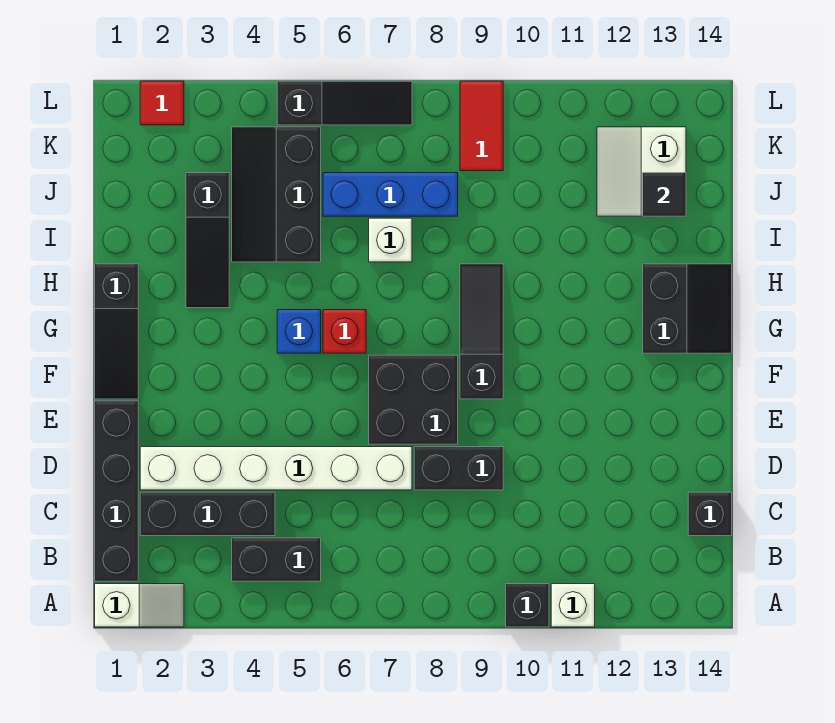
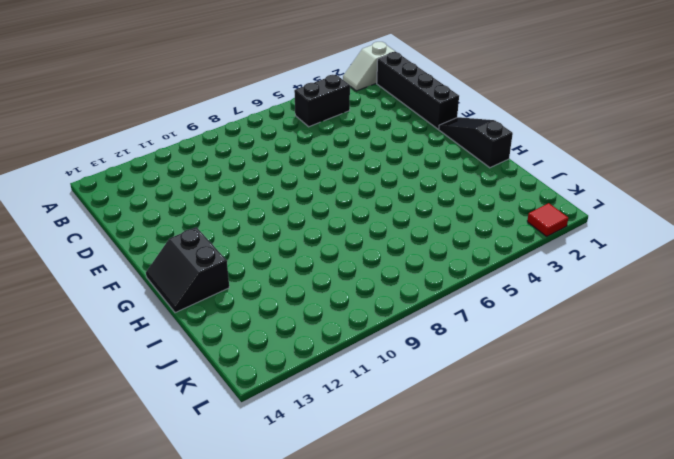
none -> black 1x1 brick [506,584,549,627]
none -> white 1x1 brick [551,584,595,627]
none -> black 1x3 brick [140,492,275,536]

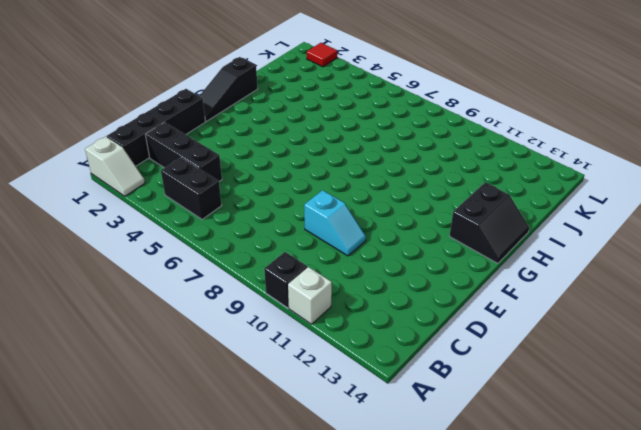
cyan 1x2 slope [304,190,366,256] -> black 1x2 brick [414,447,503,490]
none -> black 1x1 brick [688,492,732,536]
none -> white 1x6 brick [140,447,412,490]
none -> black 2x2 brick [369,355,458,444]

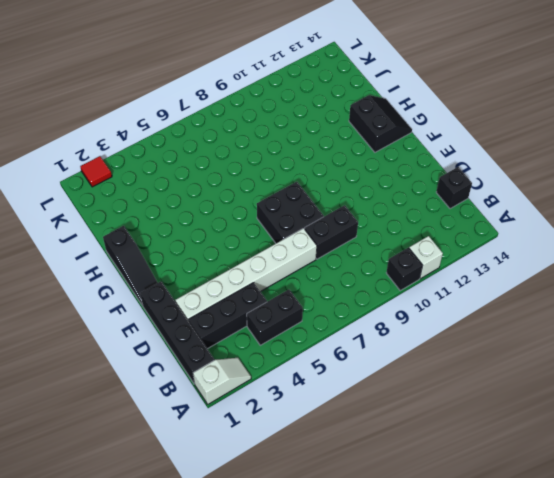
none -> black 1x3 slope [460,264,503,399]
none -> blue 1x1 brick [277,310,321,353]
none -> red 1x1 brick [323,310,366,353]

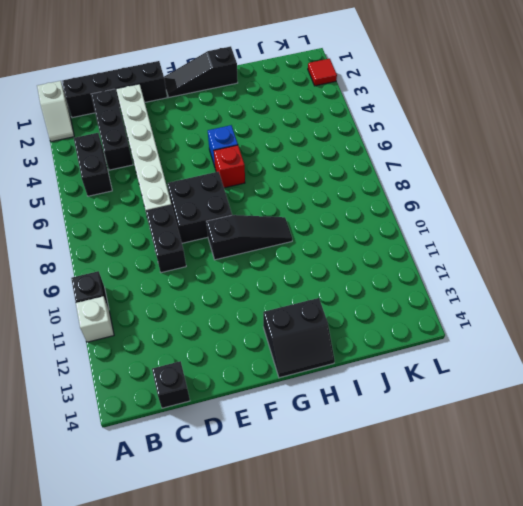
none -> black 1x3 slope [186,173,229,308]
none -> black 2x3 slope [232,127,321,262]
none -> white 1x1 brick [369,218,412,262]

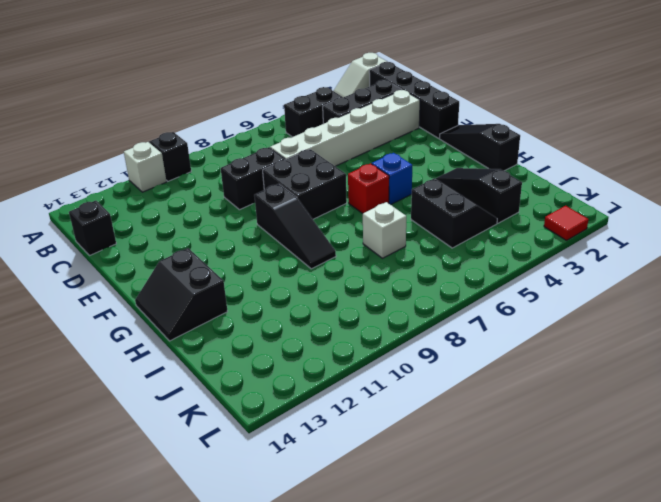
black 2x2 slope [411,178,497,248] -> black 2x3 slope [232,127,321,262]
none -> blue 1x3 brick [323,173,458,216]
none -> white 2x2 slope [597,127,686,216]
none -> red 1x2 tile [460,81,503,171]

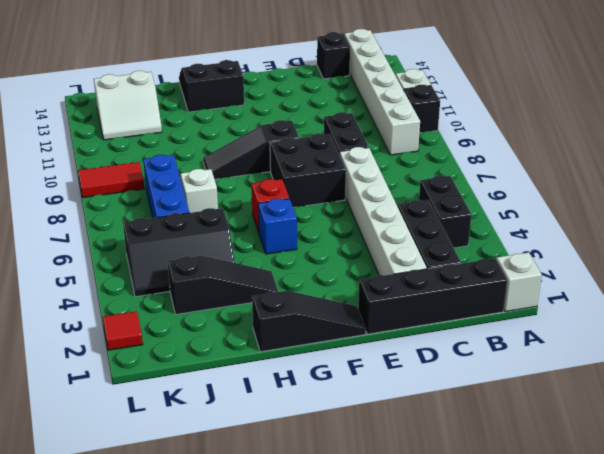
white 1x6 brick [345,29,420,155] -> none
none -> black 1x3 slope [277,81,412,125]
none -> black 1x1 tile [643,173,686,216]

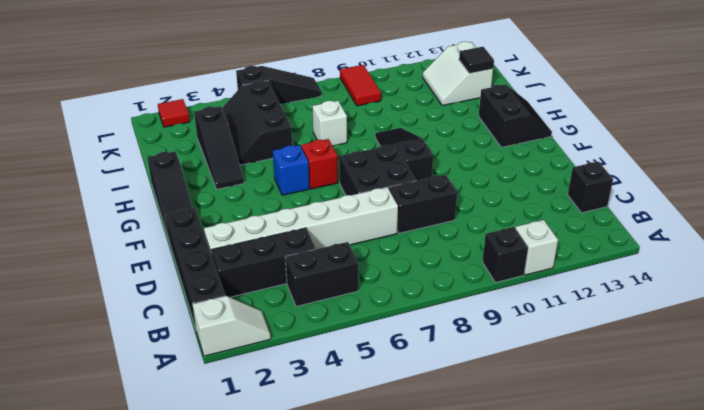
none -> blue 1x3 brick [323,173,458,216]

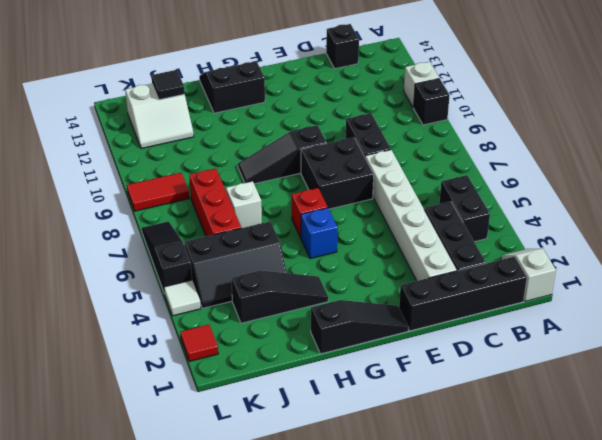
red 1x3 brick [189,169,241,236] -> blue 1x3 brick [323,173,458,216]
white 1x1 tile [164,280,201,316] -> none

